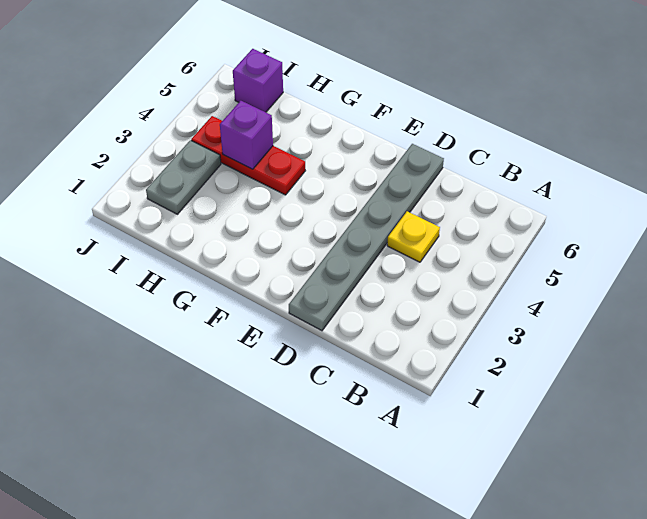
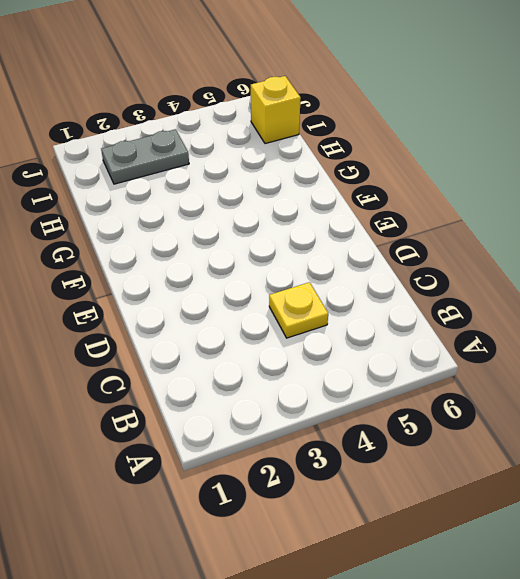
yellow 1x1 brick [251,76,301,144] -> purple 1x1 brick [233,49,283,112]
none -> grey 1x6 plate [289,144,444,331]
none -> red 1x3 plate [191,116,305,195]

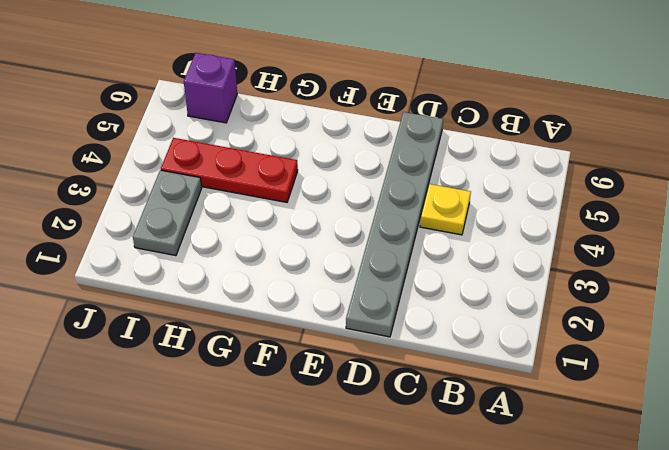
none -> purple 1x1 brick [220,101,273,169]

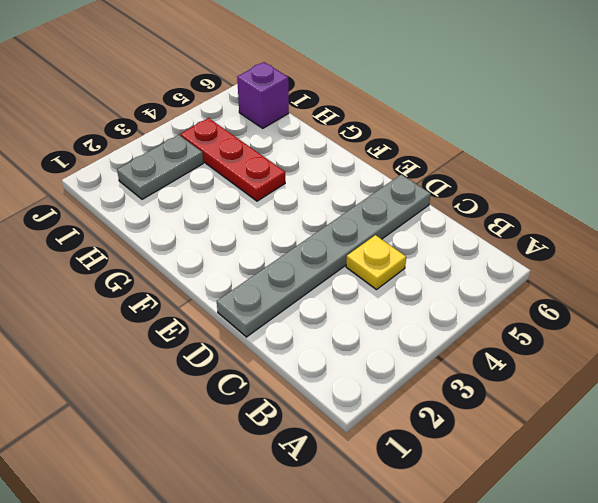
none -> purple 1x1 brick [220,101,273,169]

